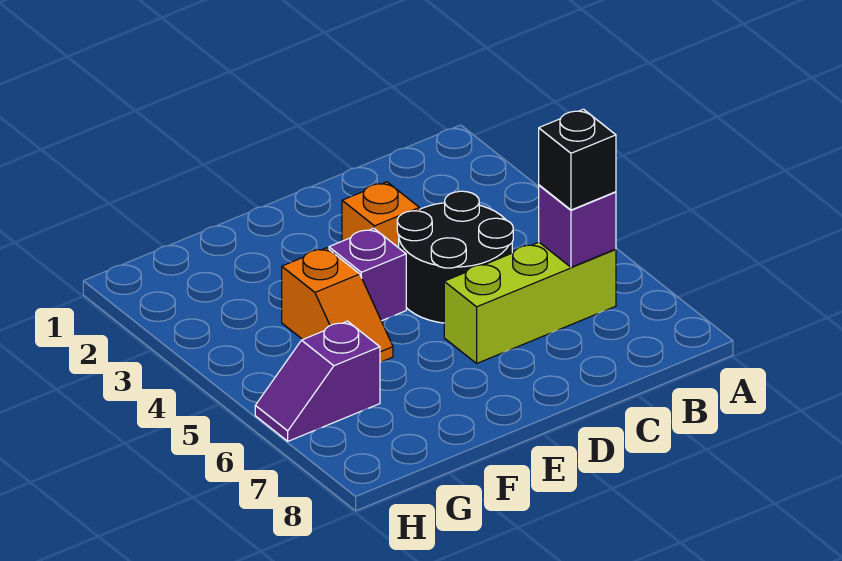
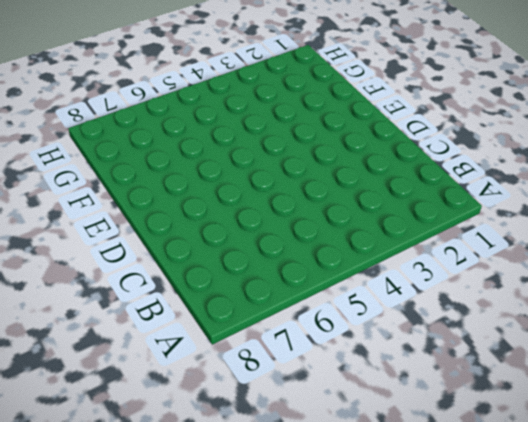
none -> lime 1x3 brick [444,242,616,363]
none -> black 2x2 round brick [397,191,513,323]

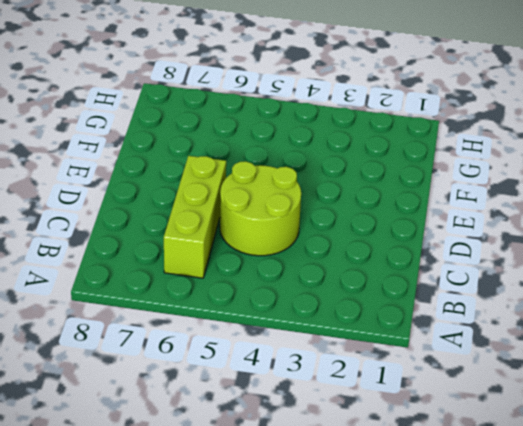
lime 2x2 round brick [220,161,301,256] -> black 2x2 round brick [397,191,513,323]
none -> orange 1x1 brick [342,182,419,248]
none -> purple 1x1 brick [329,228,406,321]

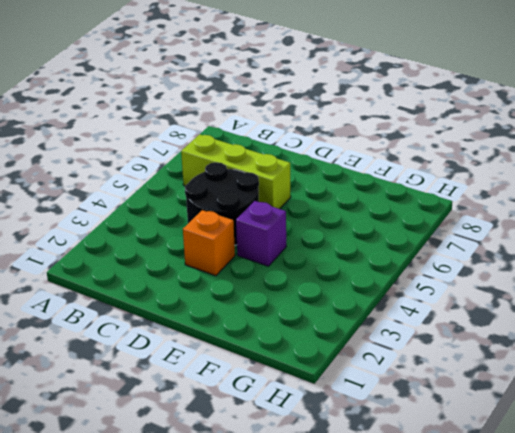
none -> orange 1x2 slope [282,248,393,362]
none -> purple 1x2 slope [255,321,380,441]

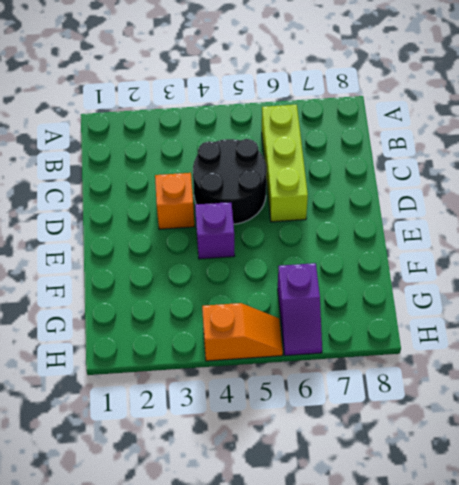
orange 1x2 slope [202,303,283,361] -> orange 1x2 slope moved to [282,248,393,362]
none -> purple 1x1 brick [539,185,616,267]
none -> black 1x1 brick [539,109,616,210]

